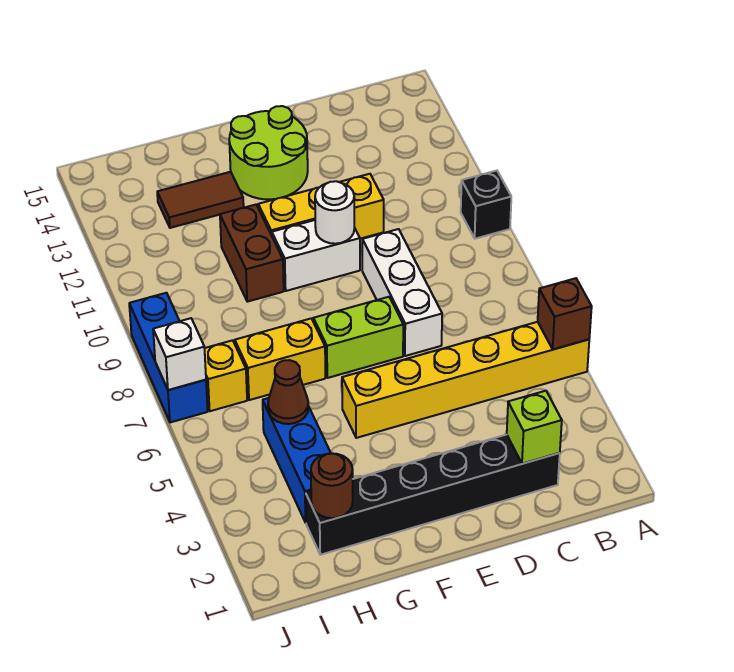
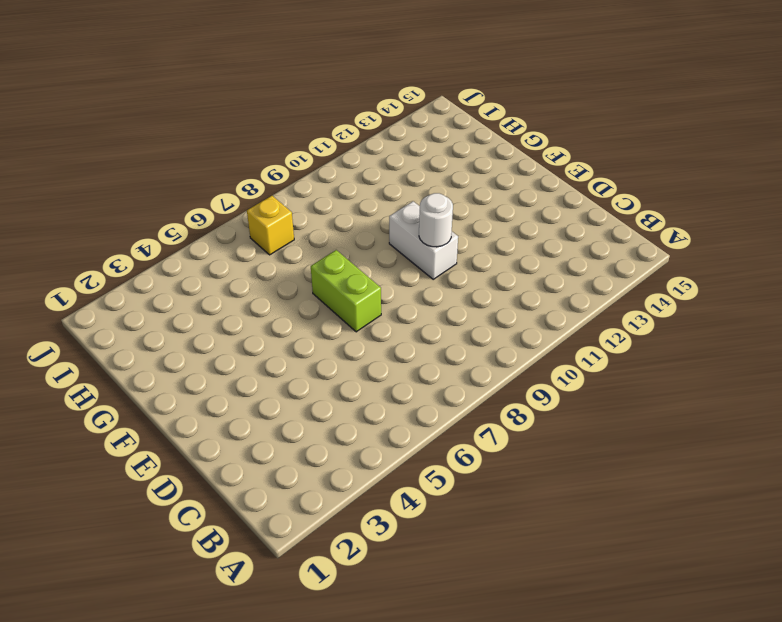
none -> yellow 1x6 brick [342,322,589,438]
none -> black 1x1 brick [461,171,511,239]
none -> black 1x6 brick [306,435,560,555]

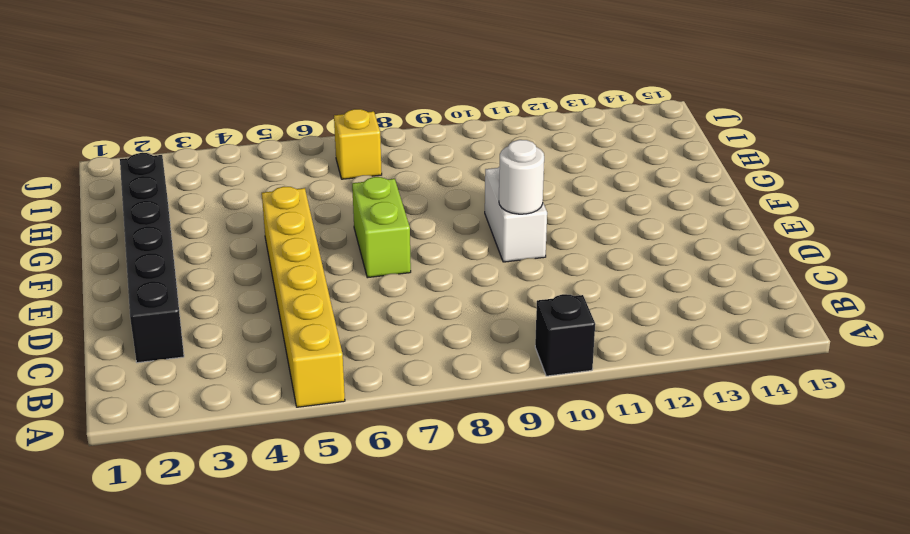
none -> white 1x3 brick [362,229,442,356]
none -> yellow 1x3 brick [258,174,384,239]
none -> lime 2x2 round brick [229,106,308,199]

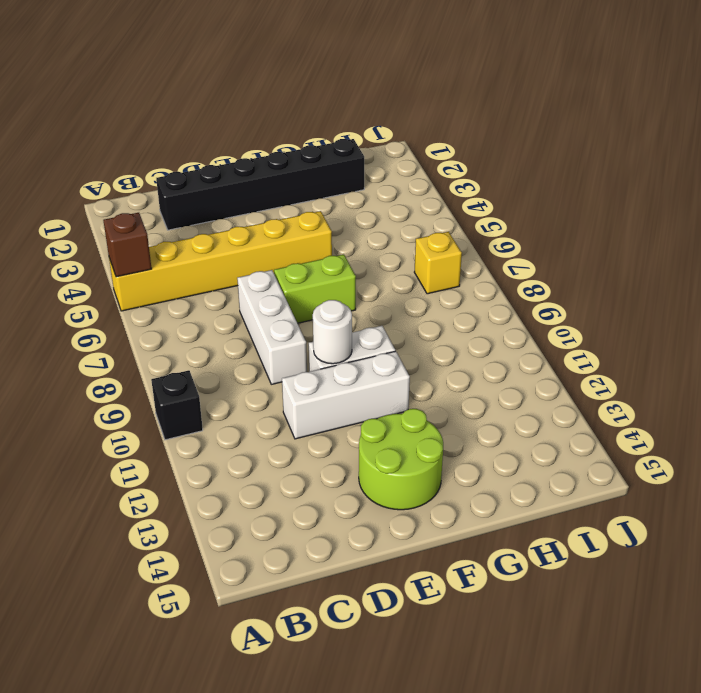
white 1x3 brick [282,351,410,439] -> yellow 1x3 brick [258,174,384,239]
none -> yellow 1x2 brick [235,319,325,400]
none -> brown 1x2 brick [220,205,284,302]
none -> brown 1x2 tile [157,172,244,228]

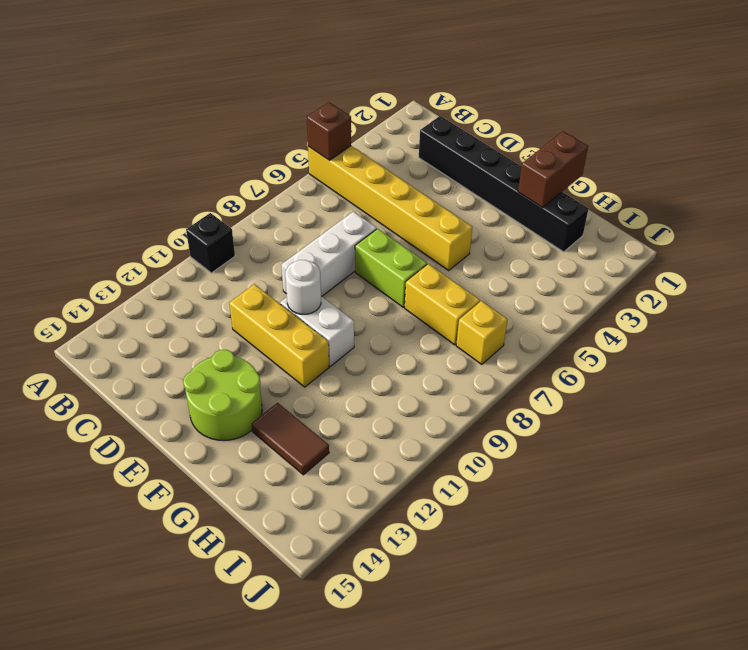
brown 1x2 brick [518,131,588,208] -> brown 1x2 brick moved to [220,205,284,302]
none -> blue 1x3 brick [263,398,331,523]
none -> blue 1x3 brick [129,293,208,422]
none -> lime 1x1 brick [507,391,562,464]

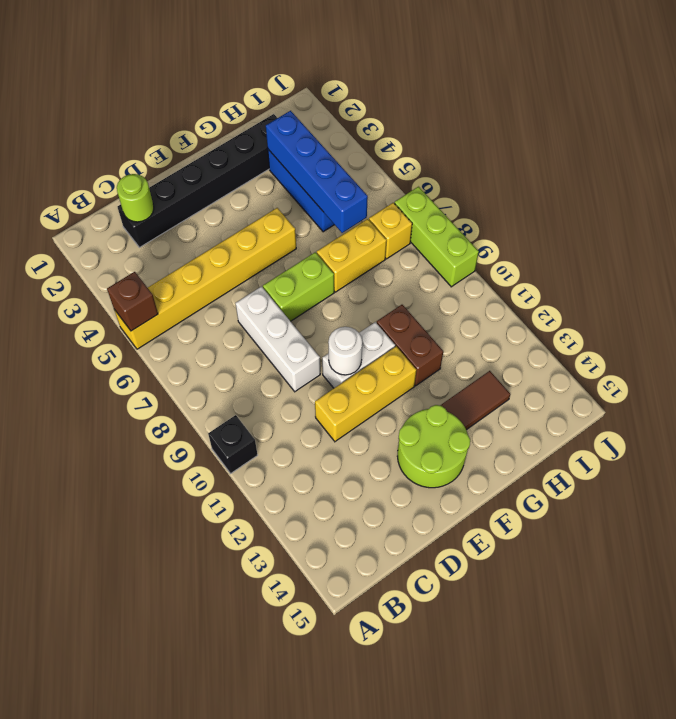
lime 1x1 round brick [117,174,154,222] -> lime 1x1 brick [507,391,562,464]
blue 1x4 brick [266,111,368,233] -> brown 1x1 cone [268,360,309,424]
lime 1x3 brick [394,187,479,287] -> blue 1x3 brick [129,293,208,422]
none -> brown 1x1 round brick [311,453,353,518]
none -> white 1x1 brick [153,318,206,390]

